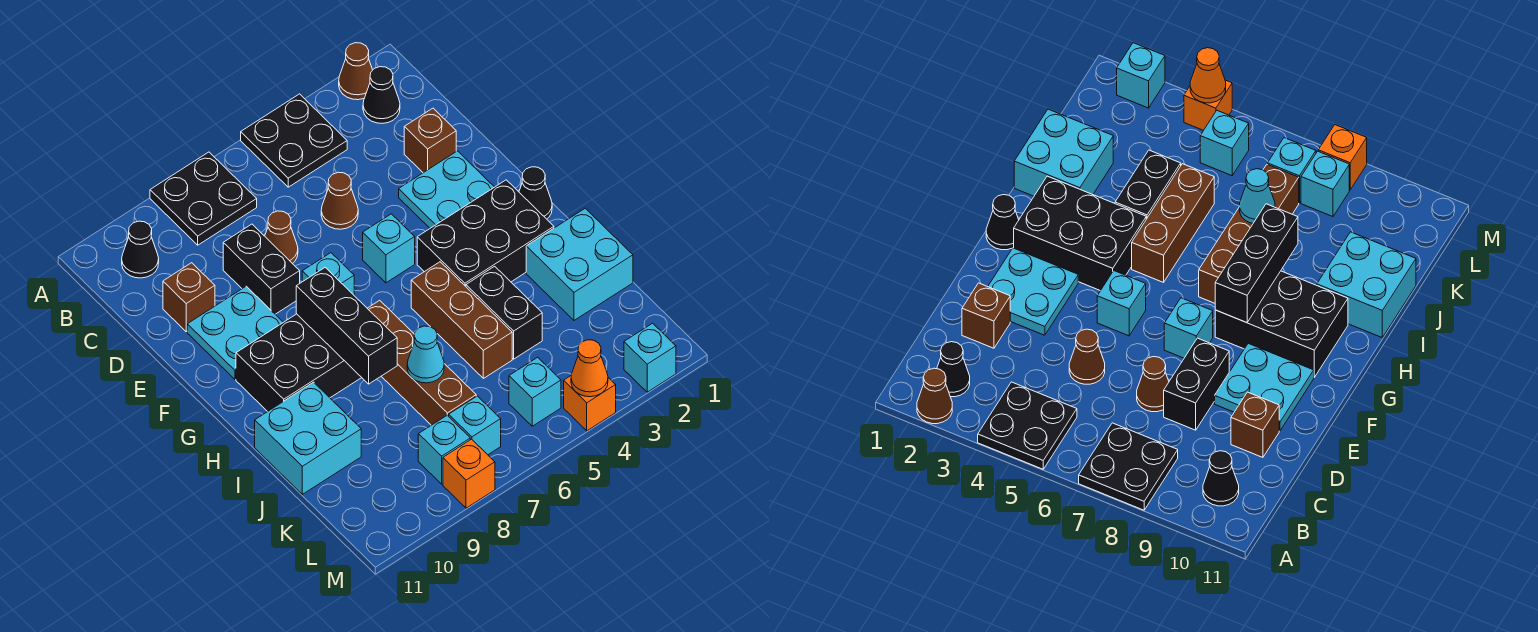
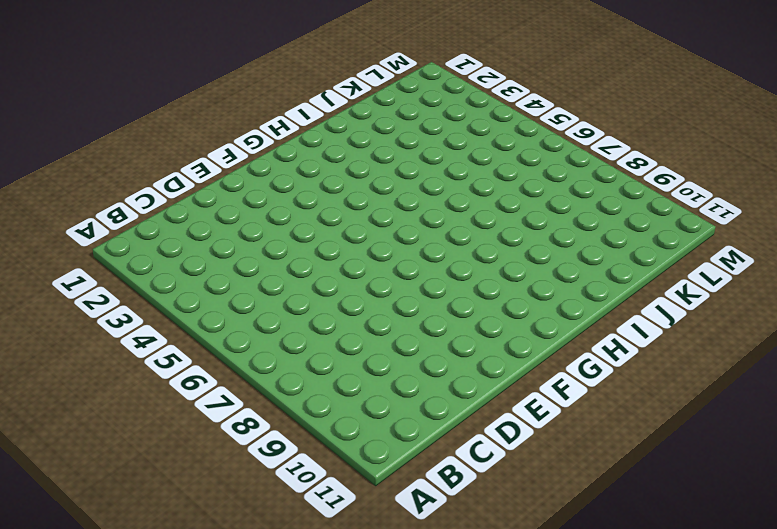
none -> brown 1x1 cone [339,43,372,100]
none -> black 2x2 plate [241,94,347,187]
none -> black 2x2 plate [150,152,257,245]
none -> black 1x1 cone [363,67,400,123]

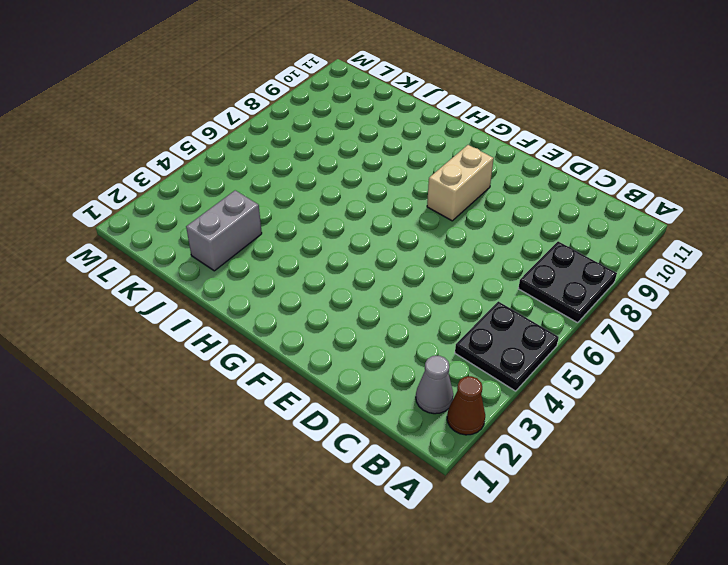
grey 1x1 cone [416,356,453,414] -> black 1x1 cone [363,67,400,123]
tan 1x2 brick [427,145,494,221] -> cyan 2x2 plate [187,286,283,379]
grey 1x2 brick [186,190,262,271] -> cyan 2x2 brick [526,208,633,320]
none -> black 1x1 cone [122,221,159,278]
none -> brown 1x1 brick [404,108,456,173]
none -> brown 1x1 cone [321,172,358,229]
none -> brown 1x1 cone [265,211,298,263]

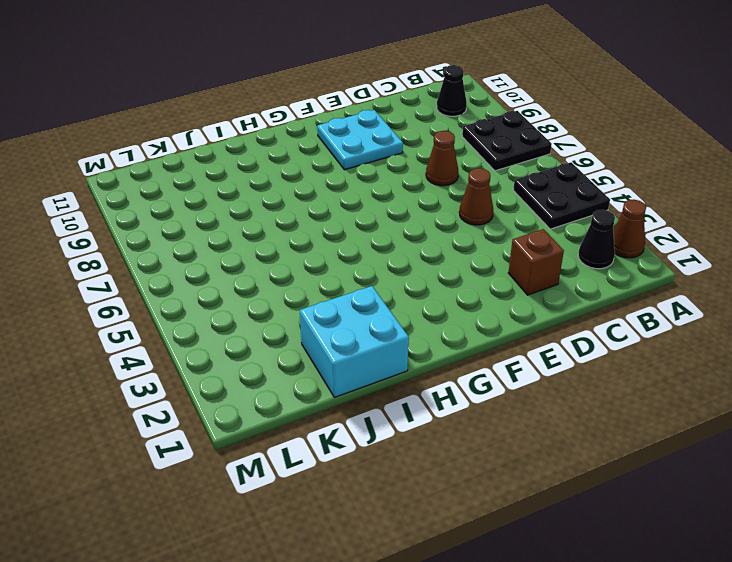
none -> black 1x2 brick [223,224,300,314]
none -> brown 1x1 brick [163,263,215,332]
none -> cyan 2x2 plate [399,151,494,228]
none -> cyan 1x1 brick [363,214,415,283]

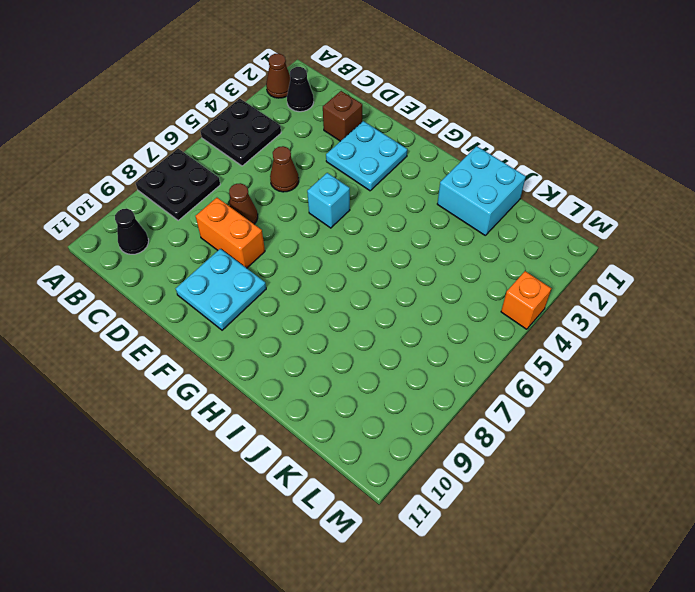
orange 1x2 brick [196,198,265,268] -> black 1x2 brick [223,224,300,314]
none -> brown 1x1 brick [163,263,215,332]
none -> cyan 1x1 brick [302,253,354,295]
none -> black 1x1 cone [519,167,552,219]
none -> black 2x3 brick [417,180,554,286]

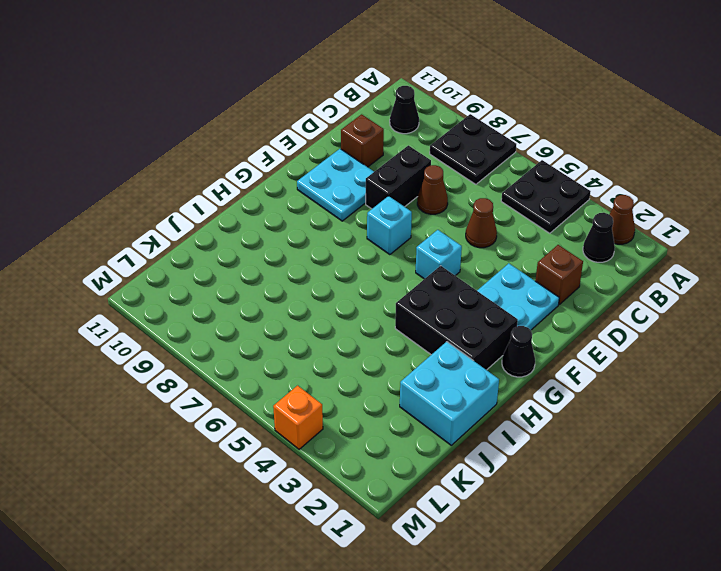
none -> black 2x3 brick [236,314,362,412]
none -> brown 1x3 brick [411,262,512,378]
none -> brown 1x4 brick [367,300,476,425]
none -> black 1x2 brick [466,266,542,359]

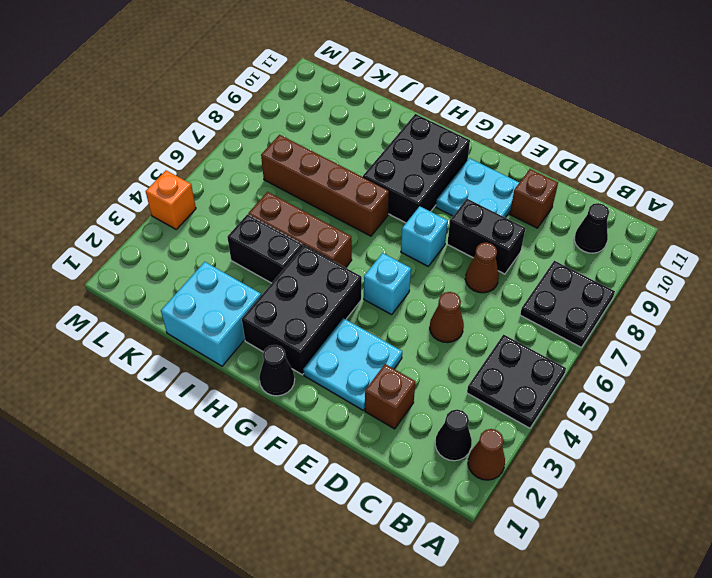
none -> cyan 2x2 brick [255,382,361,494]
none -> cyan 1x1 brick [509,357,561,426]
none -> cyan 1x1 brick [449,396,501,455]
none -> cyan 1x1 brick [418,415,470,484]

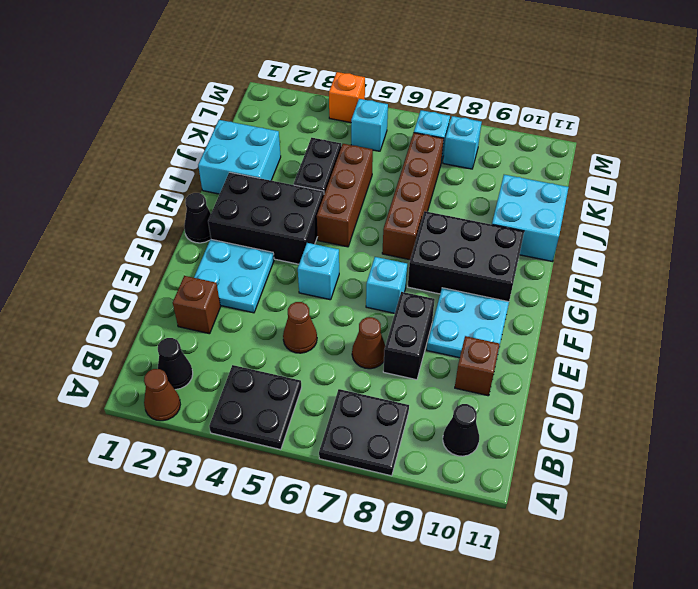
none -> cyan 1x1 brick [624,323,676,392]
none -> orange 1x1 brick [443,439,495,508]
none -> black 1x3 brick [296,268,397,384]
none -> cyan 1x1 cone [407,326,444,383]

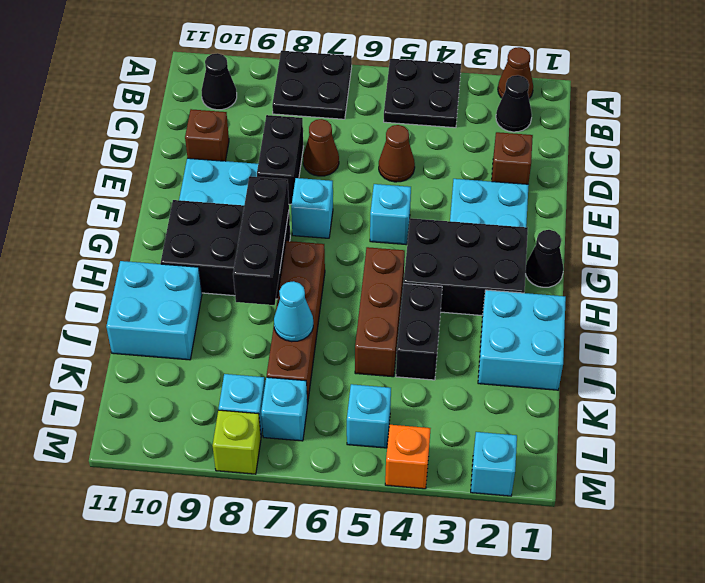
lime 1x1 brick [213,410,261,474] -> orange 1x1 brick [443,439,495,508]
none -> orange 1x1 cone [571,340,608,397]

